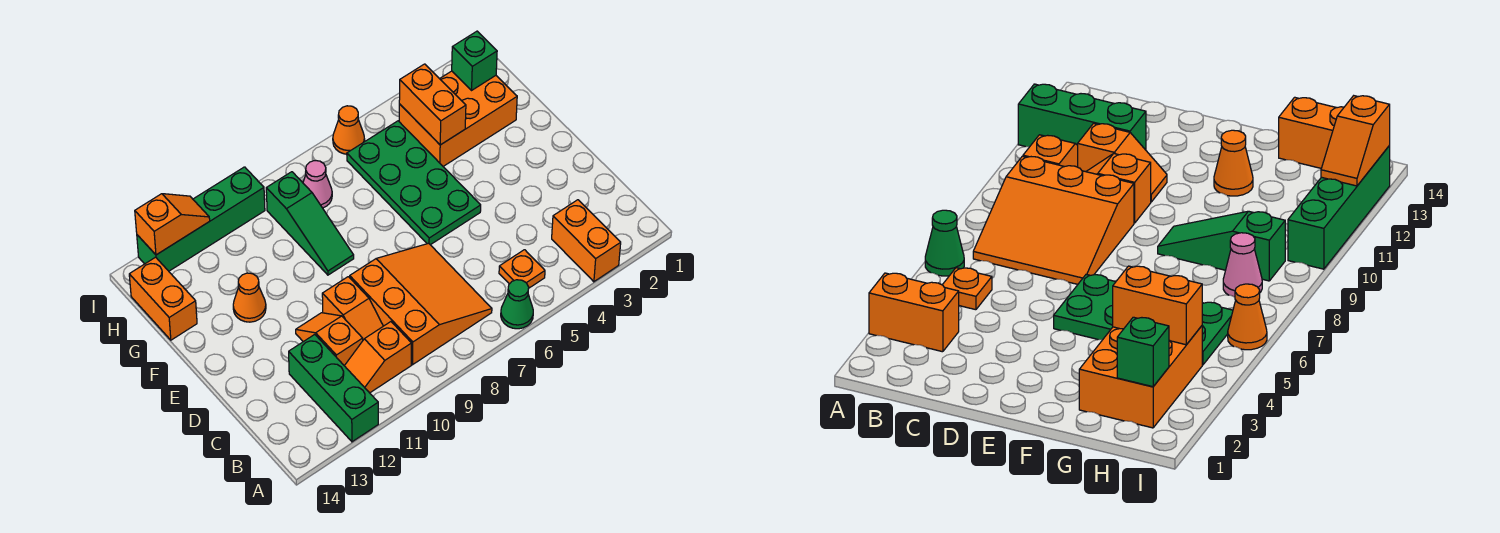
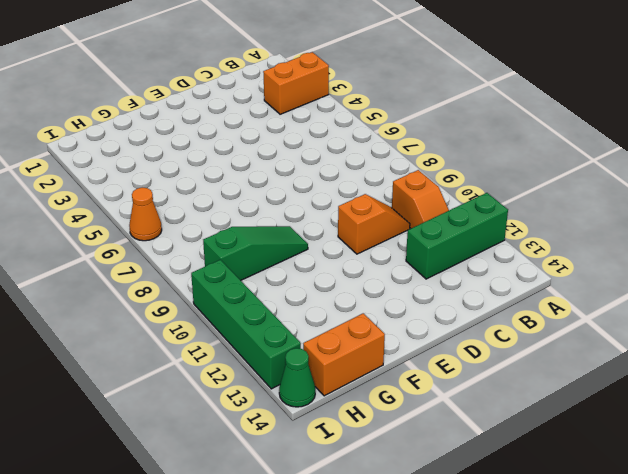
green 1x1 cone [279,348,315,407] -> green 1x1 cone moved to [501,280,533,329]
none -> orange 1x1 plate [499,250,545,288]
none -> orange 3x3 slope [350,243,492,365]
none -> orange 1x2 slope [296,313,363,366]

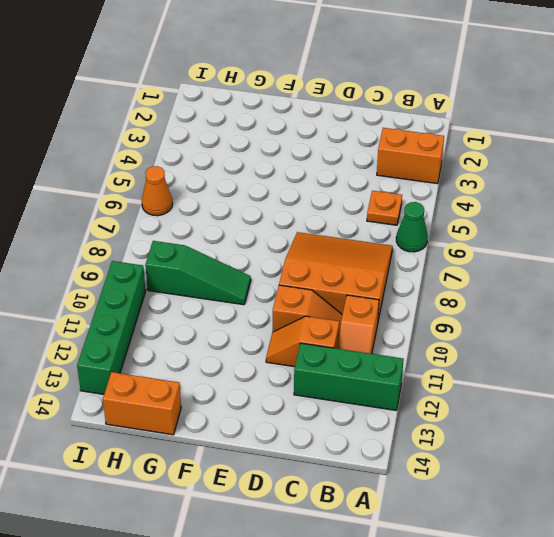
none -> green 2x4 plate [347,121,481,245]
none -> orange 1x1 cone [233,273,266,322]
none -> orange 2x3 brick [399,71,517,166]

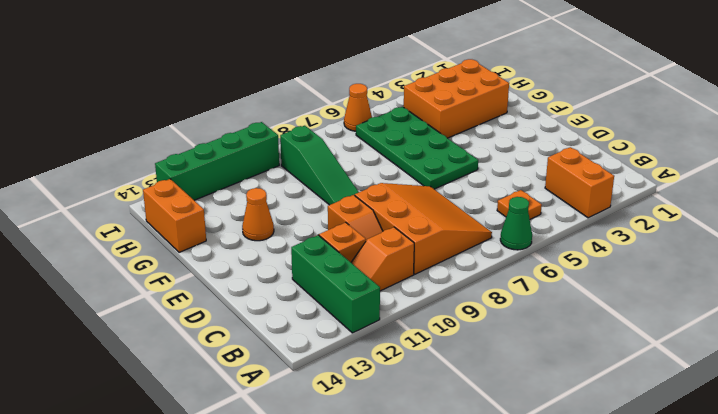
none -> pink 1x1 cone [303,161,332,208]
none -> orange 1x2 brick [399,64,466,145]
none -> green 1x1 brick [452,31,497,90]

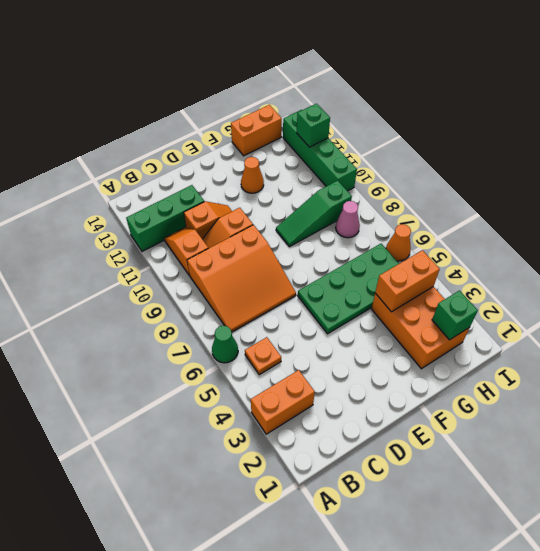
green 1x1 brick [297,104,330,147] -> orange 1x2 slope [135,194,210,255]

